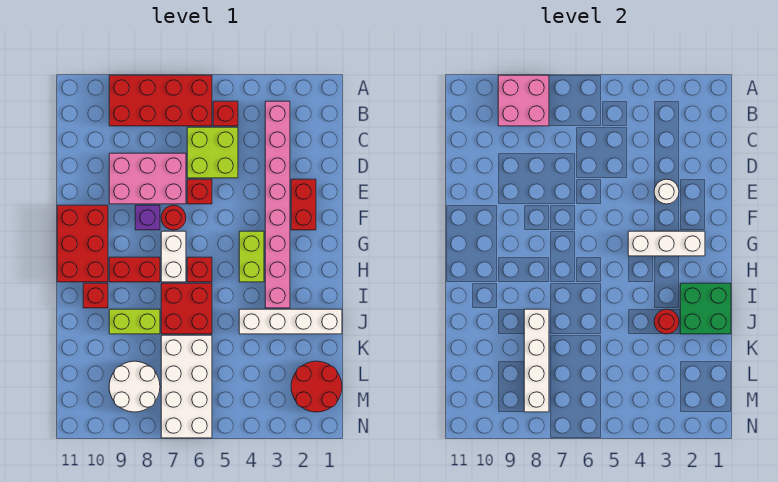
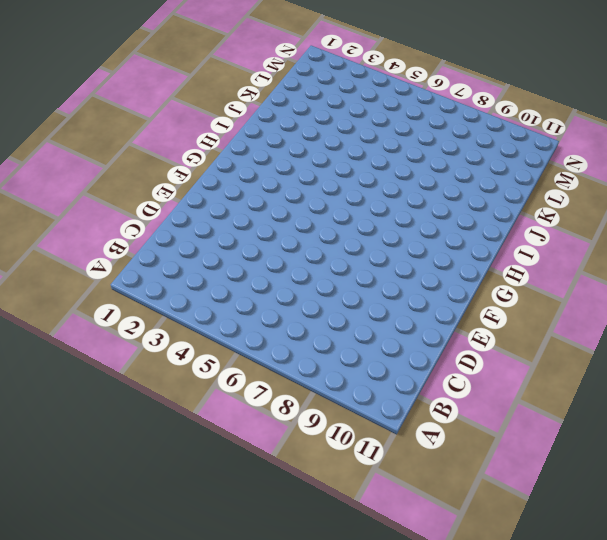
none -> red 2x4 brick [109,75,212,126]
none -> pink 1x8 brick [265,101,290,308]
none -> red 1x1 brick [213,101,238,126]

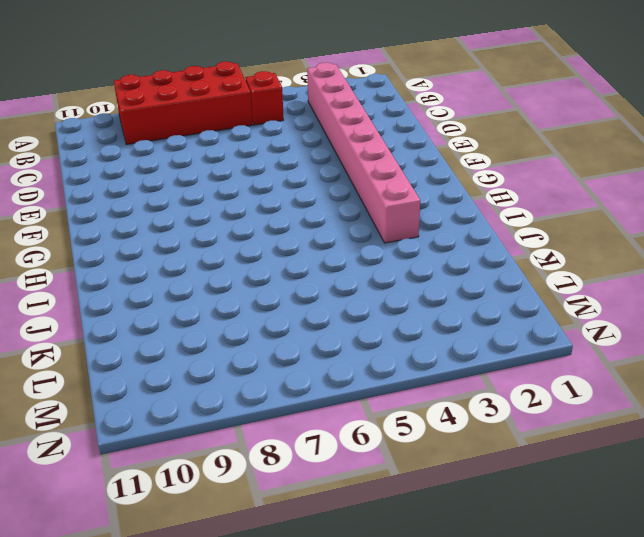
none -> lime 2x2 brick [187,127,238,178]
none -> pink 2x3 brick [109,153,186,204]
none -> red 1x2 brick [291,179,316,230]

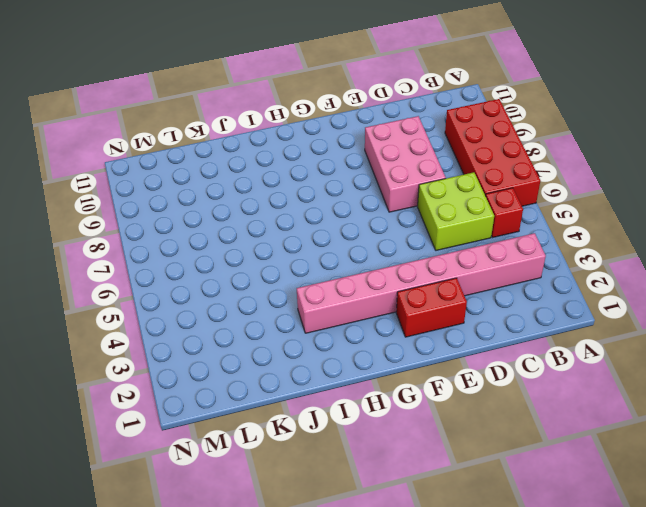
none -> red 1x1 brick [187,179,212,204]
none -> red 1x1 round brick [161,205,186,230]
none -> purple 1x1 brick [135,205,160,230]

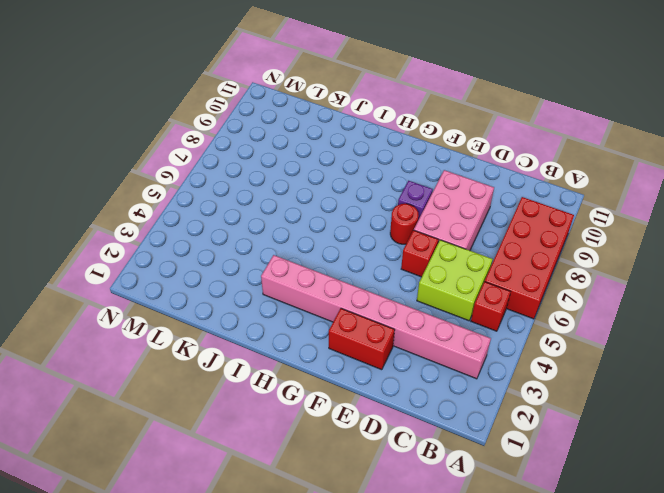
none -> red 2x3 brick [57,205,108,282]
none -> lime 1x2 brick [239,231,264,282]
none -> white 1x2 brick [161,231,186,282]

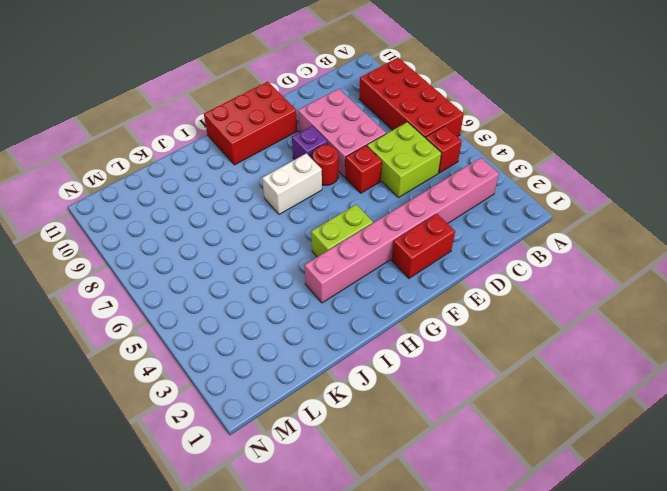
none -> red 1x1 brick [187,257,212,282]
none -> red 1x2 brick [109,257,160,282]
none -> red 2x2 brick [161,283,212,334]

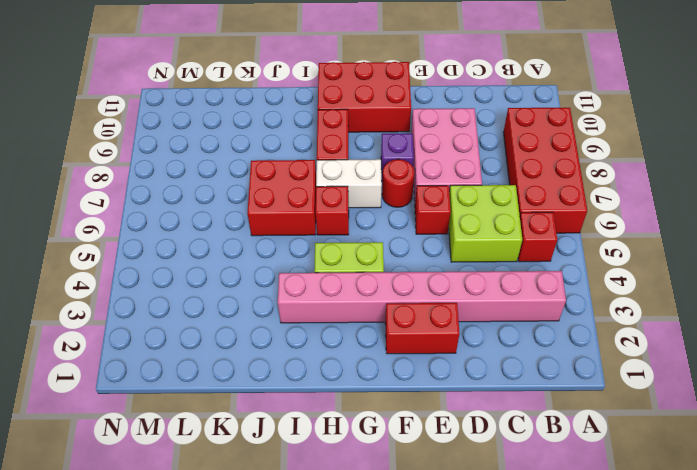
none -> red 1x1 brick [83,283,108,308]
none -> white 1x4 brick [239,309,342,334]
none -> lime 1x2 brick [109,309,160,334]

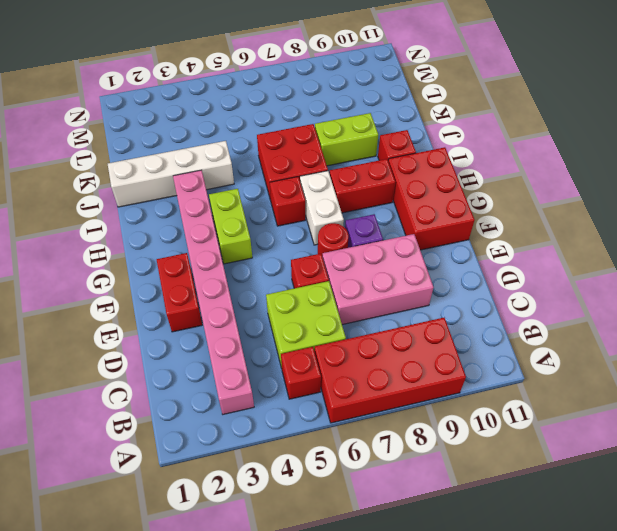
none -> white 2x4 brick [161,335,212,438]
none -> red 2x2 round brick [291,361,342,412]
none -> white 2x2 round brick [109,361,160,412]

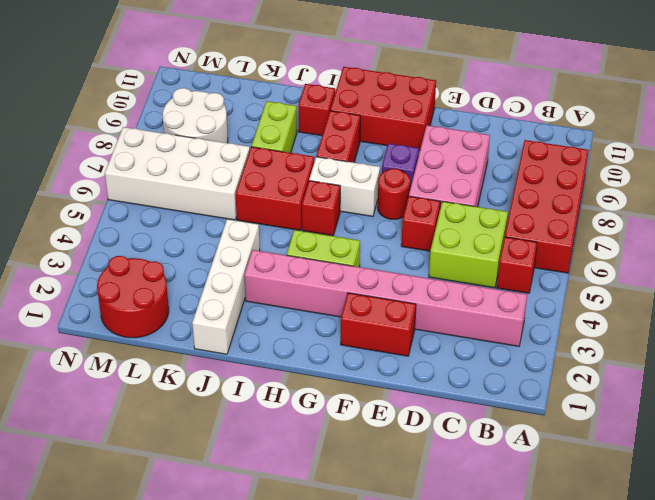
none -> pink 2x2 brick [498,75,549,126]
none -> white 1x1 round brick [654,179,679,204]
none -> white 1x3 brick [628,231,705,256]

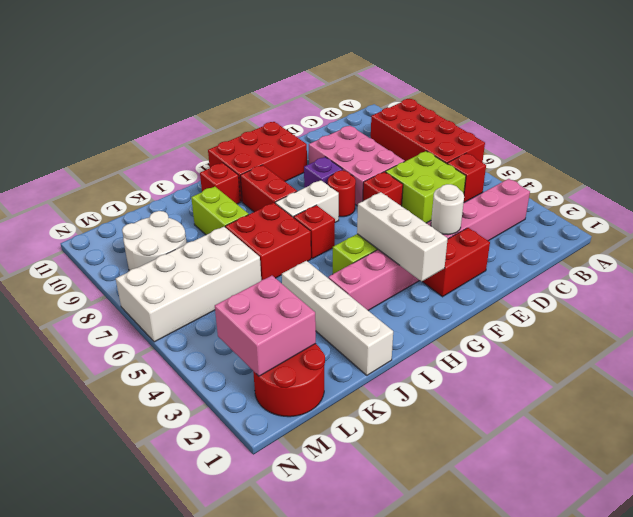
pink 2x2 brick [215,276,316,376] -> pink 2x2 brick moved to [498,75,549,126]
none -> green 2x2 brick [680,283,731,334]
none -> red 1x1 round brick [654,309,679,334]
none -> white 1x4 brick [524,309,549,412]

